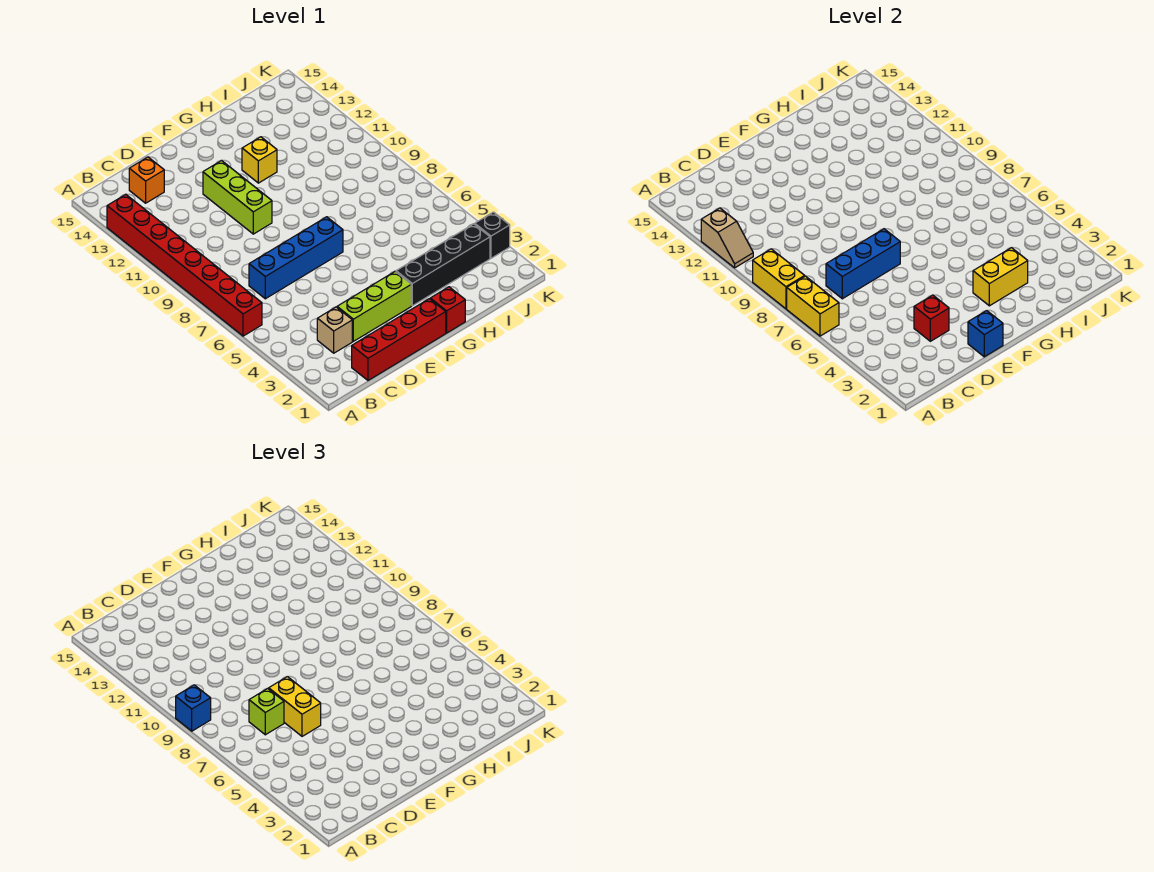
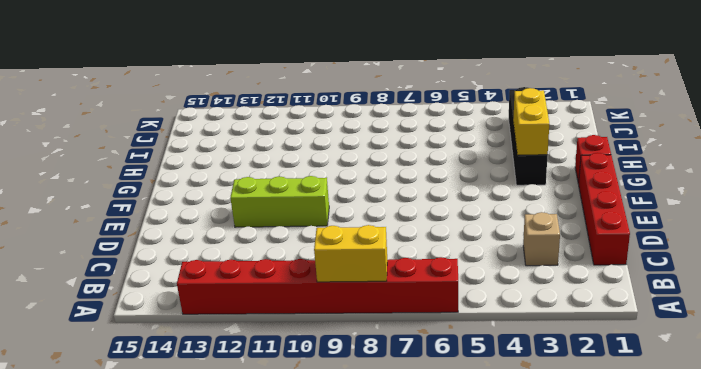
none -> blue 1x4 brick [249,217,343,299]
none -> orange 1x1 brick [129,157,164,203]
none -> lime 1x3 brick [337,271,411,341]

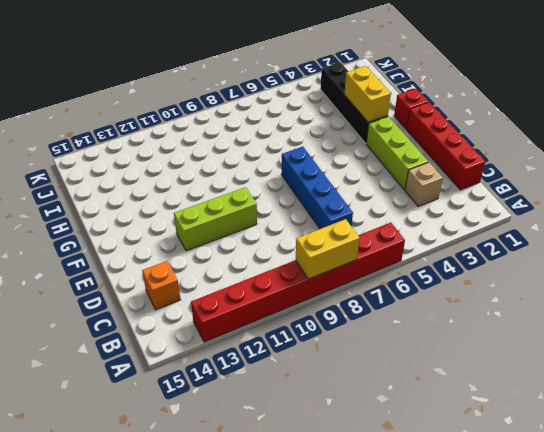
none -> yellow 1x1 brick [242,137,277,183]
none -> black 1x1 brick [475,212,510,258]
none -> yellow 1x2 brick [787,276,839,336]

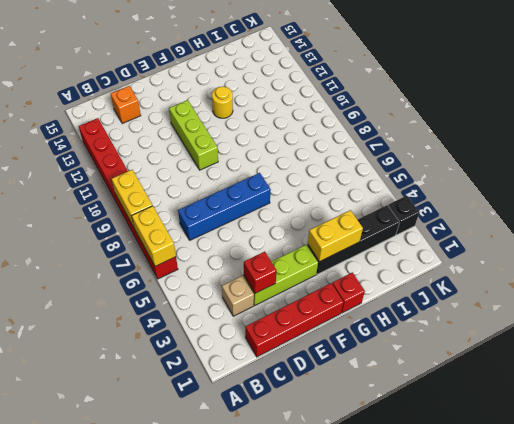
yellow 1x1 round brick [212,86,233,118] -> yellow 1x1 brick [242,137,277,183]
none -> tan 1x2 slope [701,208,753,268]
none -> blue 1x3 brick [826,229,900,299]
none -> blue 1x1 brick [968,311,1003,357]

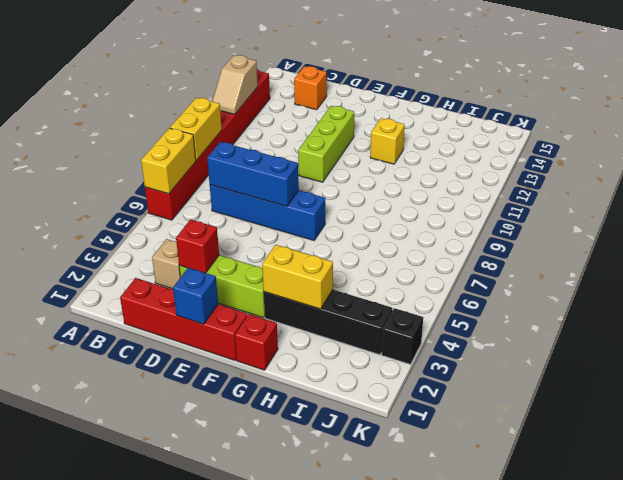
none -> blue 1x1 brick [176,685,211,731]
none -> lime 1x1 brick [249,688,284,735]
none -> yellow 1x2 brick [269,677,321,736]

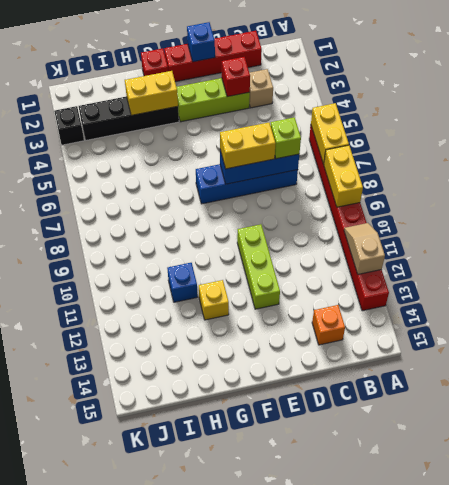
yellow 1x2 brick [220,123,276,169] -> yellow 1x2 brick turned to [269,677,321,736]
blue 1x1 brick [167,263,198,302] -> blue 1x1 brick moved to [176,685,211,731]

